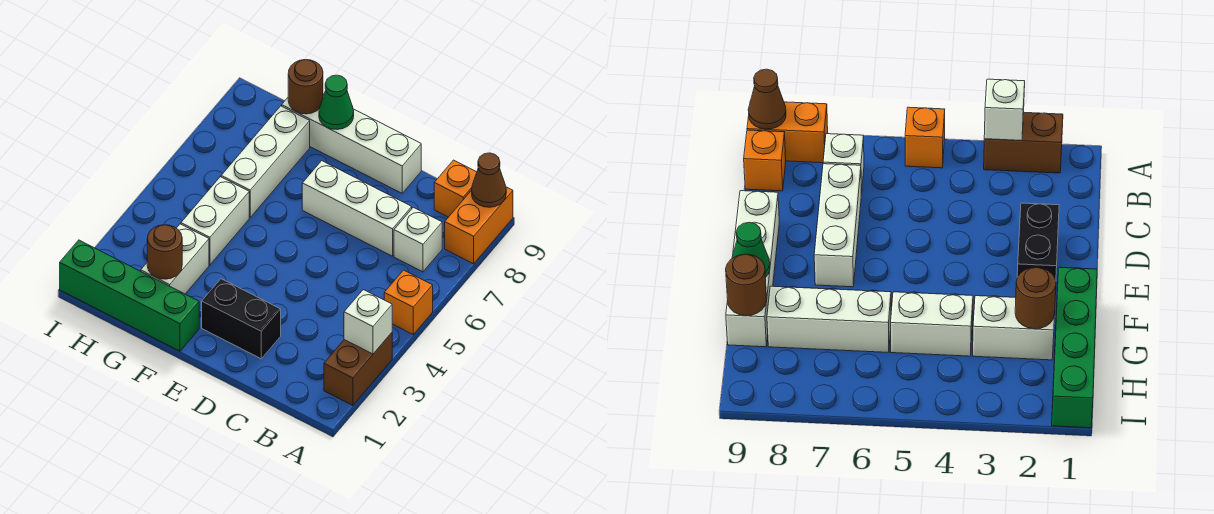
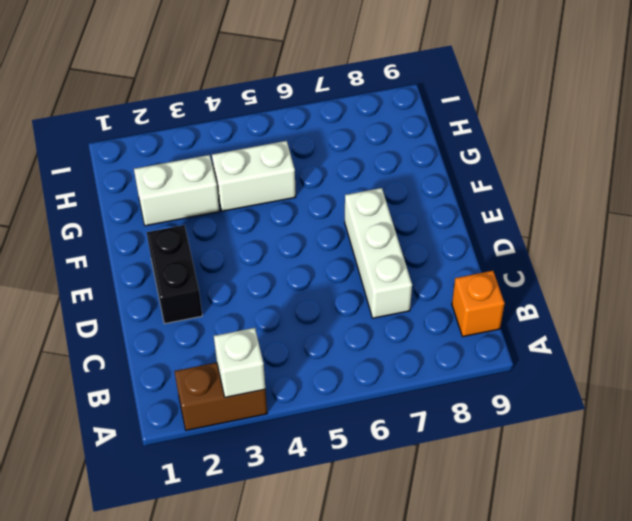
none -> orange 1x1 brick [384,270,433,334]
none -> orange 1x2 brick [445,187,513,264]
none -> white 1x1 brick [394,207,442,272]

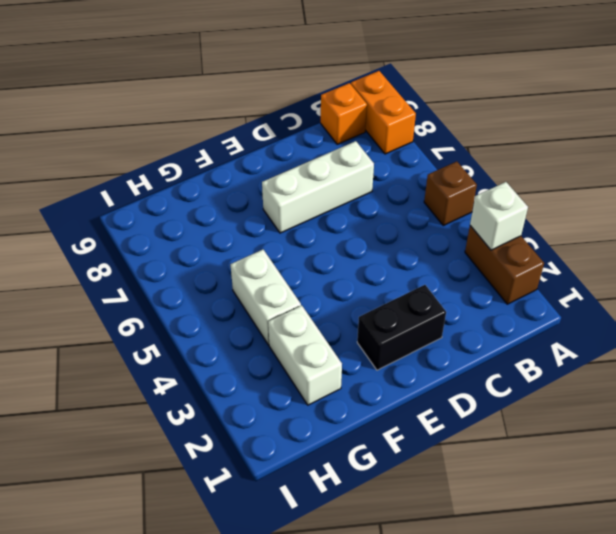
brown 1x1 brick [424,161,477,225] -> orange 1x1 brick [384,270,433,334]
none -> white 1x1 brick [394,207,442,272]
none -> white 1x4 brick [282,94,421,193]
none -> green 1x4 brick [60,240,199,351]

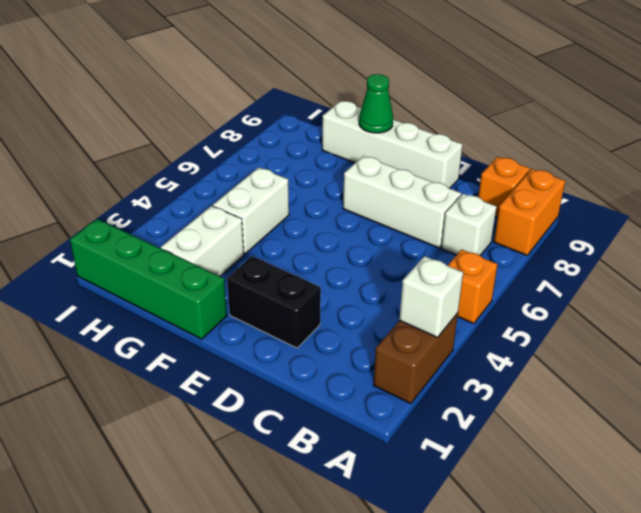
none -> white 1x3 brick [221,106,310,217]
none -> brown 1x1 cone [472,153,506,207]
none -> brown 1x1 round brick [147,225,182,279]

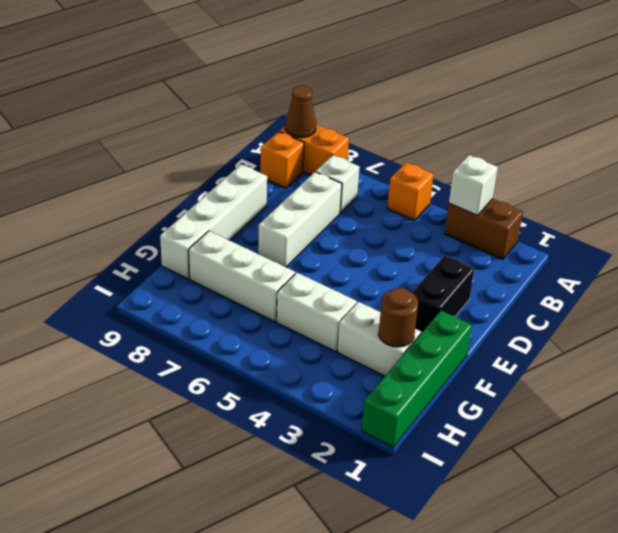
none -> green 1x1 cone [319,75,354,129]
none -> brown 1x1 round brick [288,60,323,114]

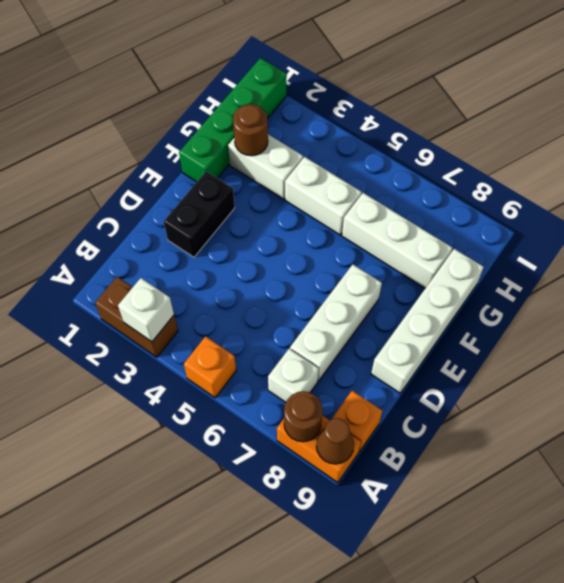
brown 1x1 round brick [284,391,323,442] -> brown 1x1 round brick moved to [288,60,323,114]
none -> green 1x1 cone [319,75,354,129]

